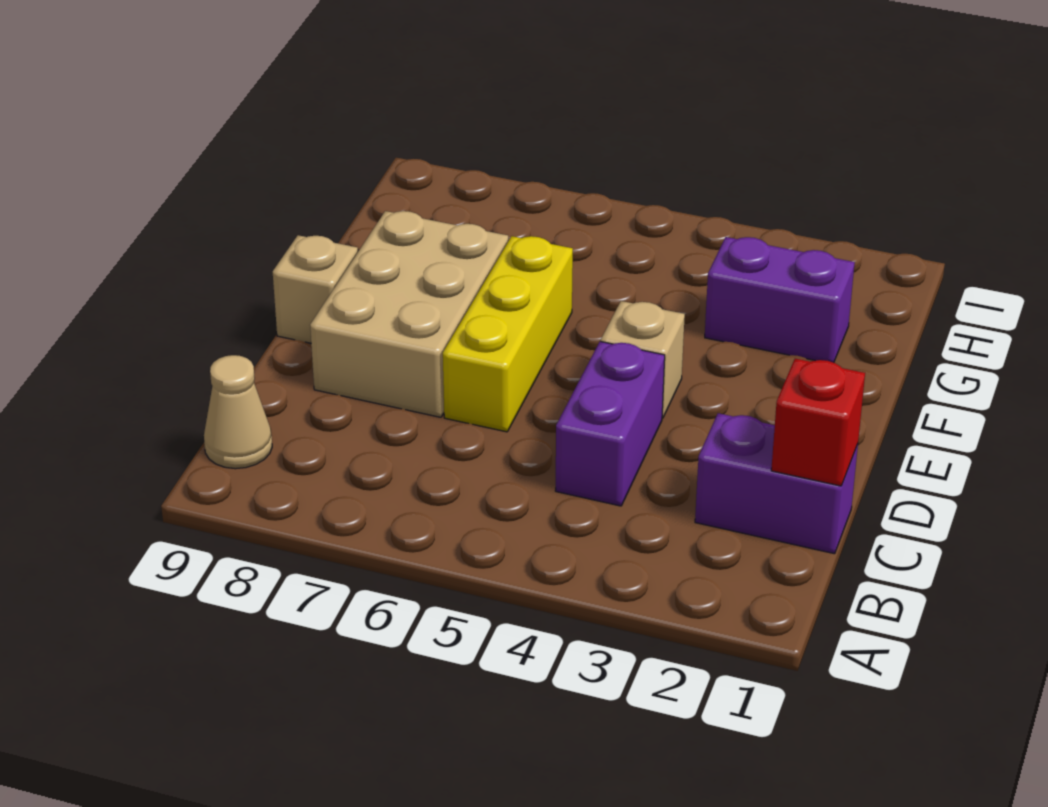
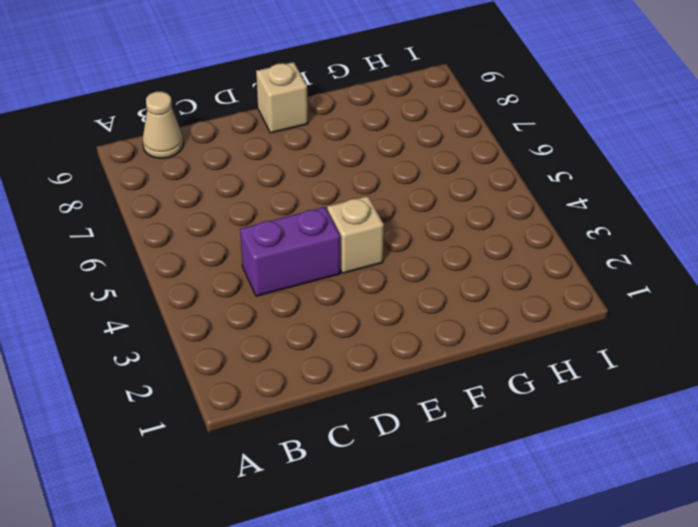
none -> purple 1x2 brick [695,413,858,554]
none -> yellow 1x3 brick [443,236,573,432]

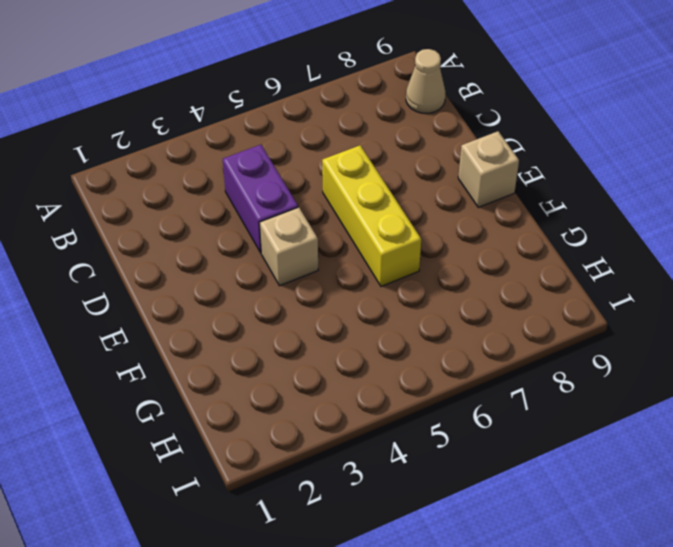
none -> purple 1x2 brick [695,413,858,554]
none -> tan 2x3 brick [310,211,508,417]

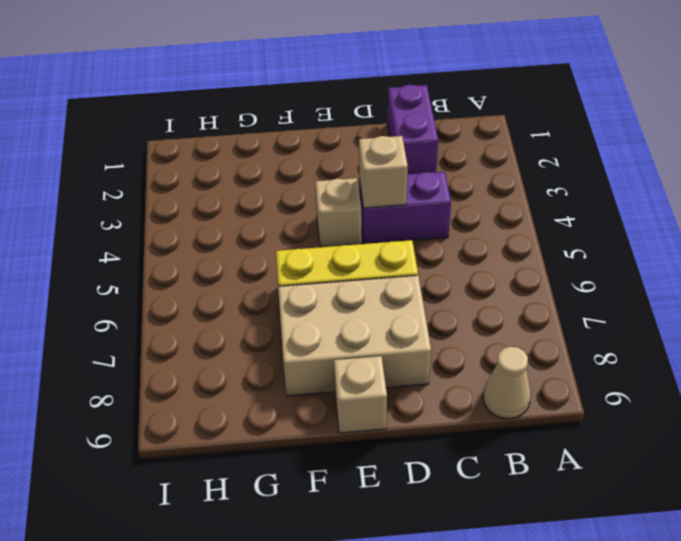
tan 1x1 brick [359,136,408,208] -> none
none -> purple 1x2 brick [705,237,855,363]
none -> red 1x1 brick [771,359,865,486]

